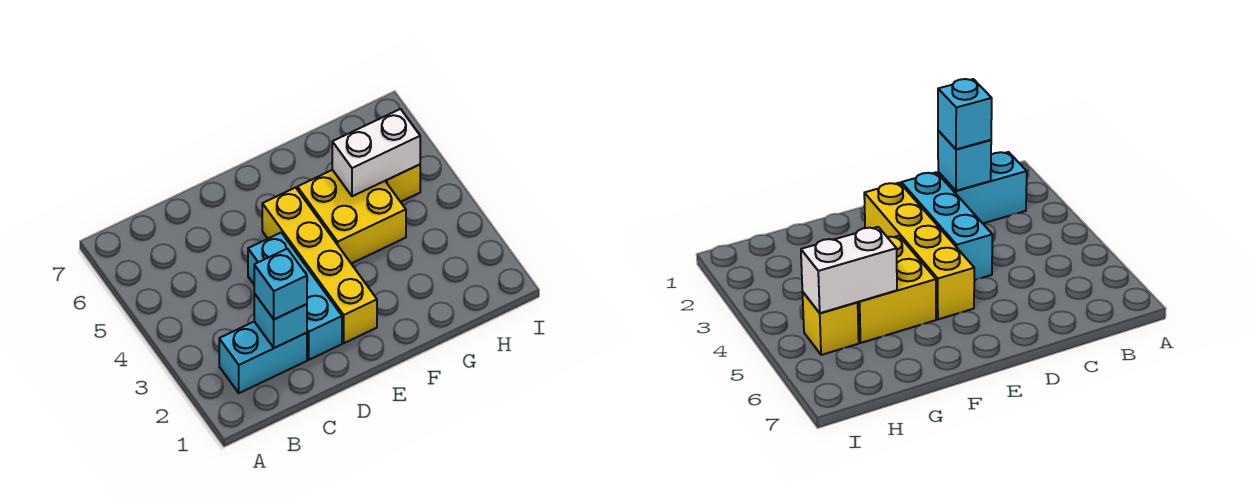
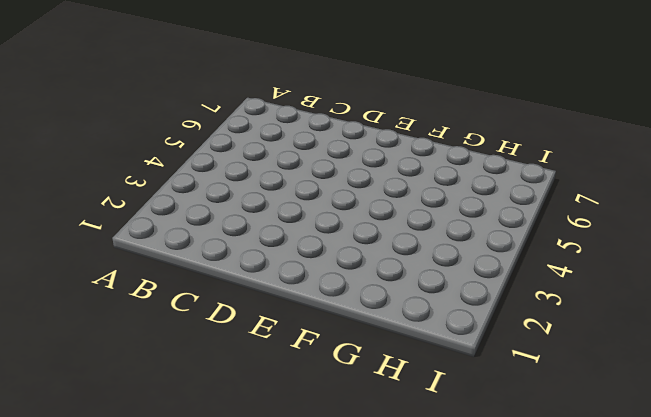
none -> cyan 1x2 brick [219,322,307,393]
none -> cyan 1x3 brick [248,233,342,360]

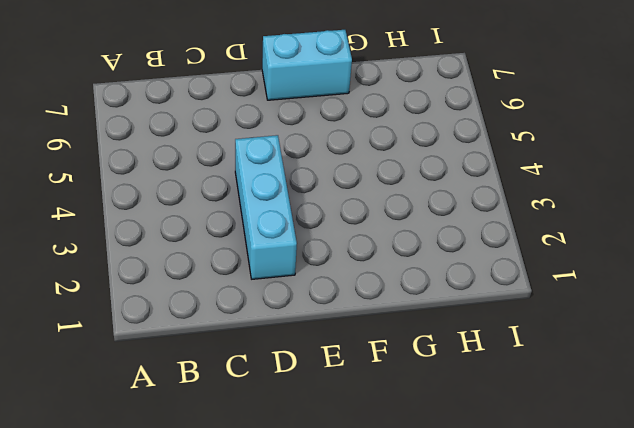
cyan 1x2 brick [262,30,352,100] -> cyan 1x2 brick moved to [219,322,307,393]
none -> yellow 1x4 brick [262,188,377,343]
none -> yellow 2x2 brick [297,170,406,264]

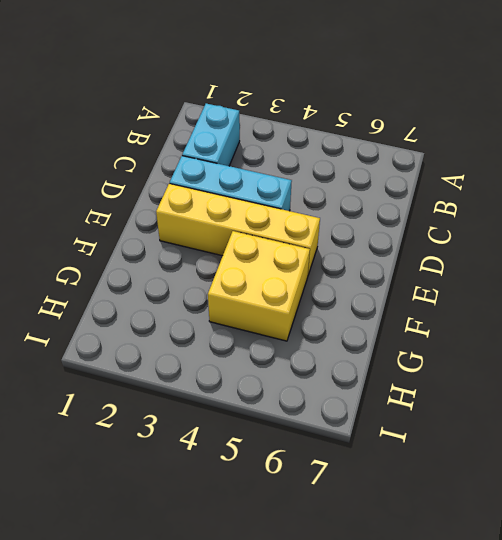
none -> yellow 1x1 brick [386,165,420,202]
none -> cyan 1x1 brick [254,293,307,348]

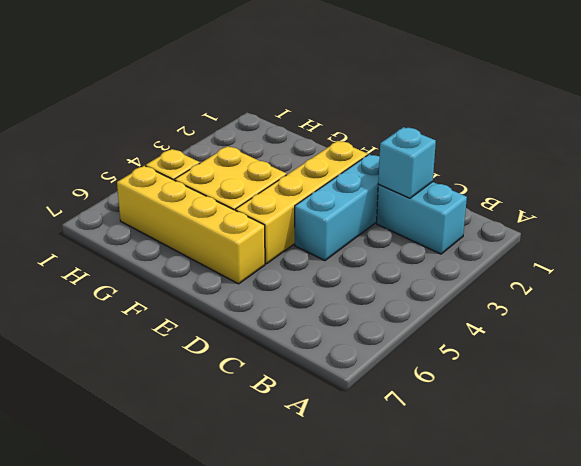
yellow 1x4 brick [117,166,265,284] -> none
none -> white 1x2 brick [332,109,420,196]
none -> cyan 1x1 brick [254,249,307,319]

